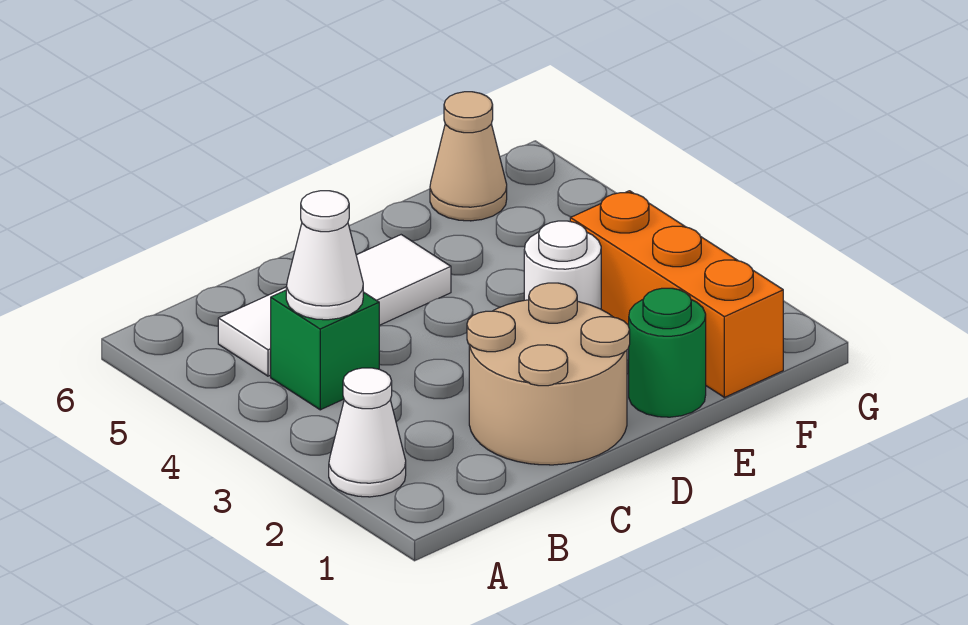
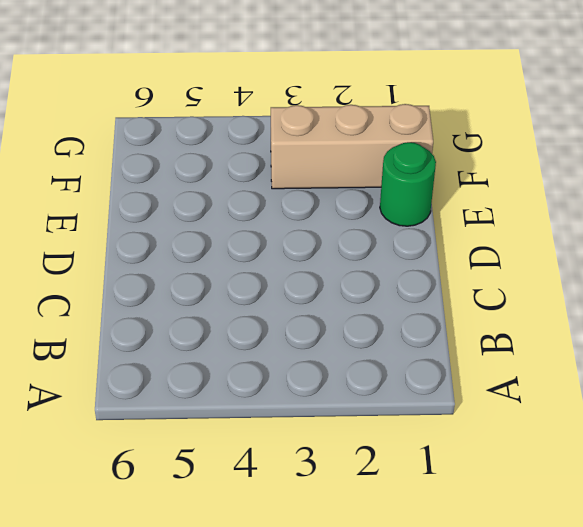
tan 1x3 brick [271,104,433,189] -> orange 1x3 brick [570,191,783,397]
none -> white 1x1 cone [329,368,406,497]
none -> green 1x1 brick [271,290,379,410]

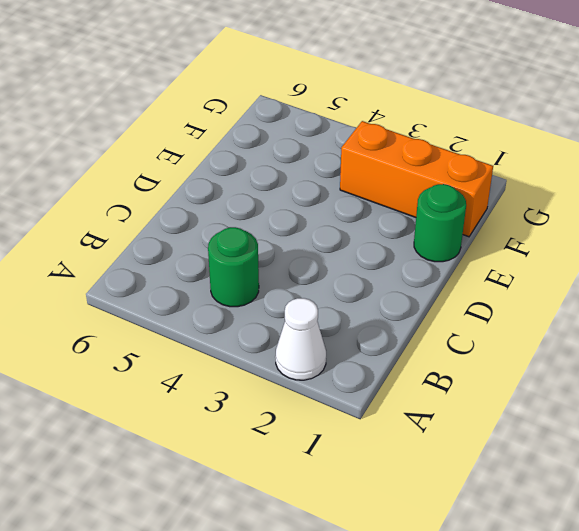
green 1x1 round brick [208,227,259,307] -> green 1x1 brick [271,290,379,410]
none -> white 1x3 tile [218,235,451,376]
none -> tan 2x2 round brick [467,283,630,465]

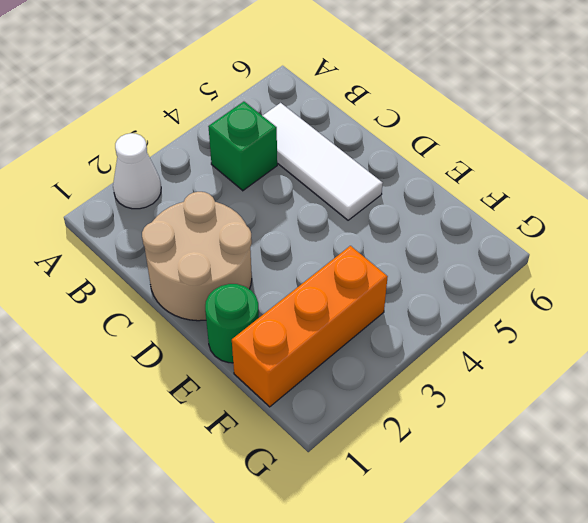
none -> white 1x1 round brick [524,221,601,309]
none -> tan 1x1 cone [430,92,507,221]

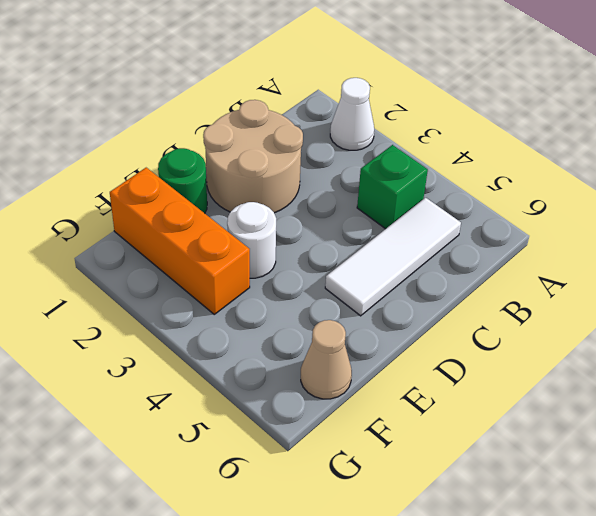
none -> white 1x1 cone [286,191,363,320]

